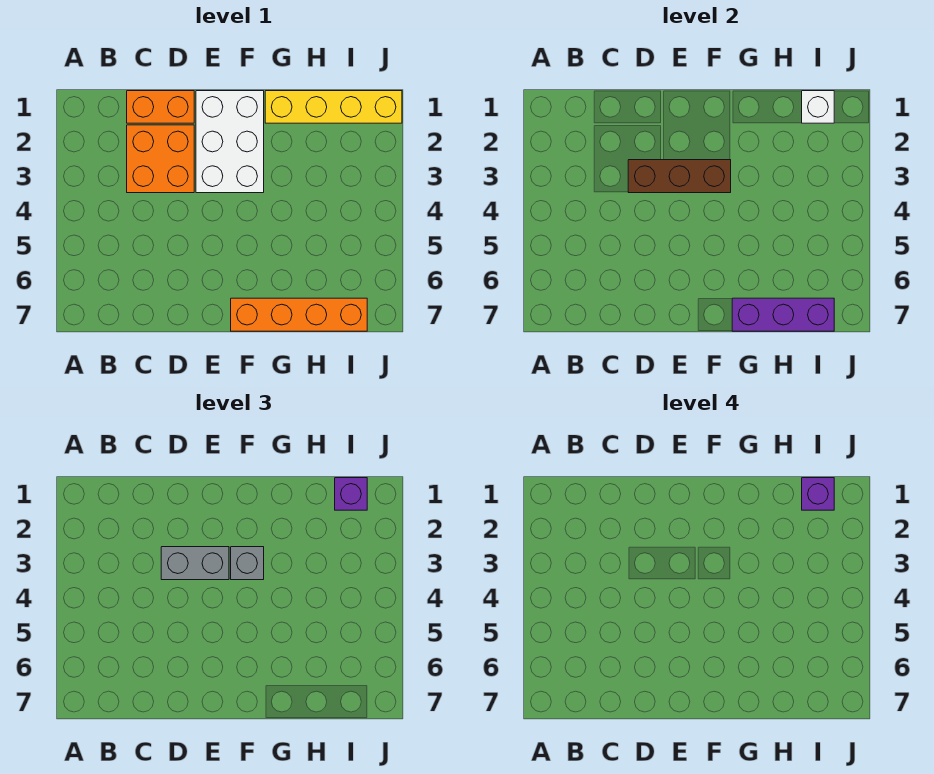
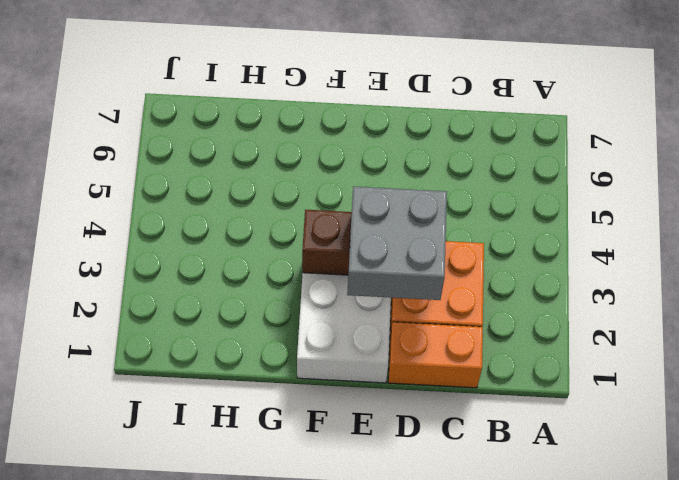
grey 2x2 brick [347,186,447,300] -> grey 1x2 brick [161,547,229,580]
none -> orange 1x4 brick [231,298,367,331]
none -> yellow 1x4 brick [265,91,402,123]
none -> purple 1x3 brick [732,298,834,331]

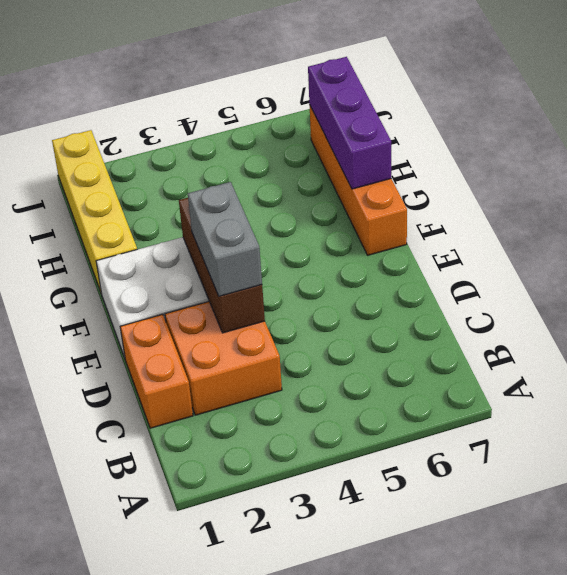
none -> white 1x1 brick [802,91,834,123]
none -> grey 1x1 brick [231,547,264,580]
none -> purple 1x1 brick [335,478,367,510]

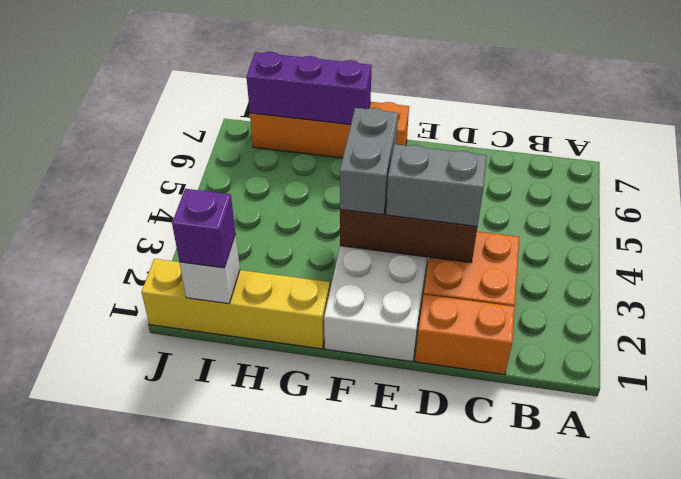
grey 1x2 brick [340,108,398,215] -> grey 1x1 brick [231,547,264,580]
none -> purple 1x1 brick [802,478,834,510]

